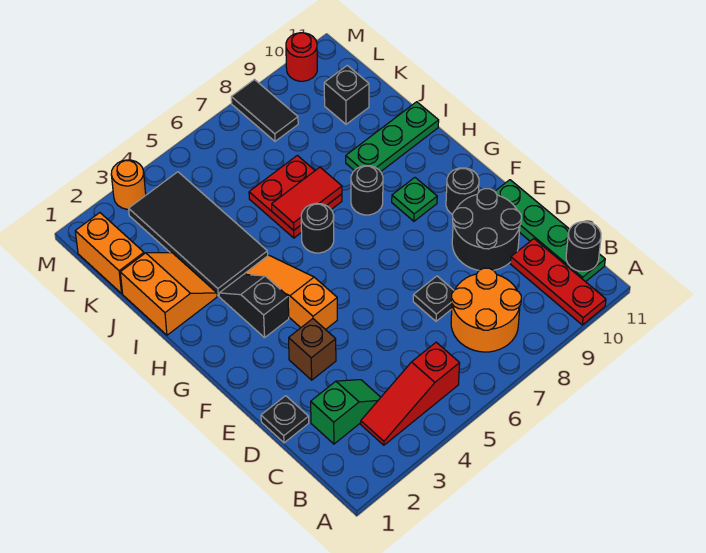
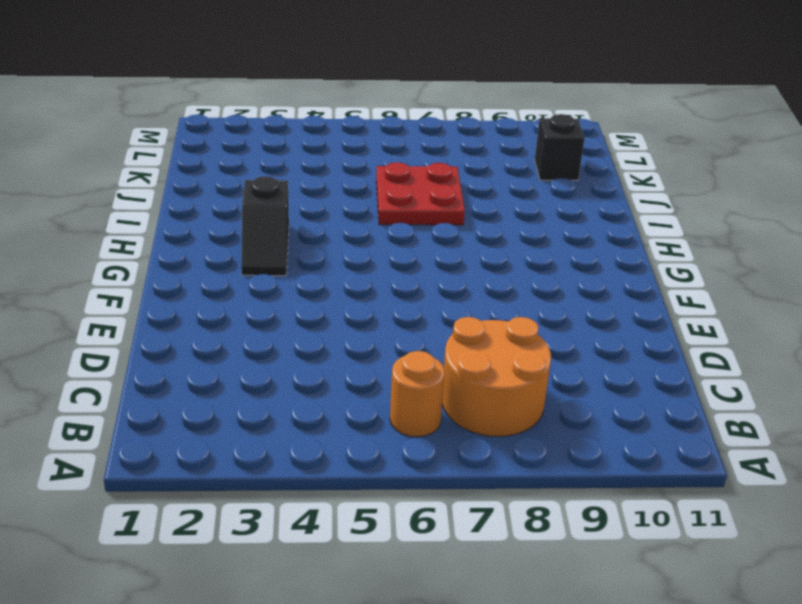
orange 1x1 round brick [390,351,445,437] -> orange 1x1 round brick moved to [111,160,146,209]
black 1x2 slope [241,176,289,276] -> black 1x2 slope turned to [219,274,289,338]
none -> red 1x3 plate [510,239,606,325]
none -> red 1x3 slope [361,342,460,445]
none -> green 1x4 plate [495,180,605,282]

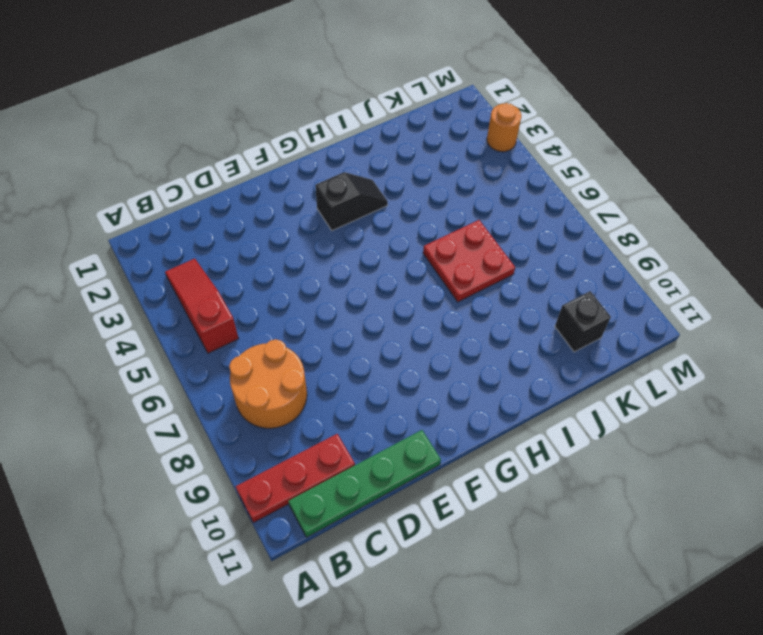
none -> green 1x2 slope [311,380,381,444]
none -> black 1x1 plate [261,396,309,443]
none -> black 1x1 plate [413,276,454,321]

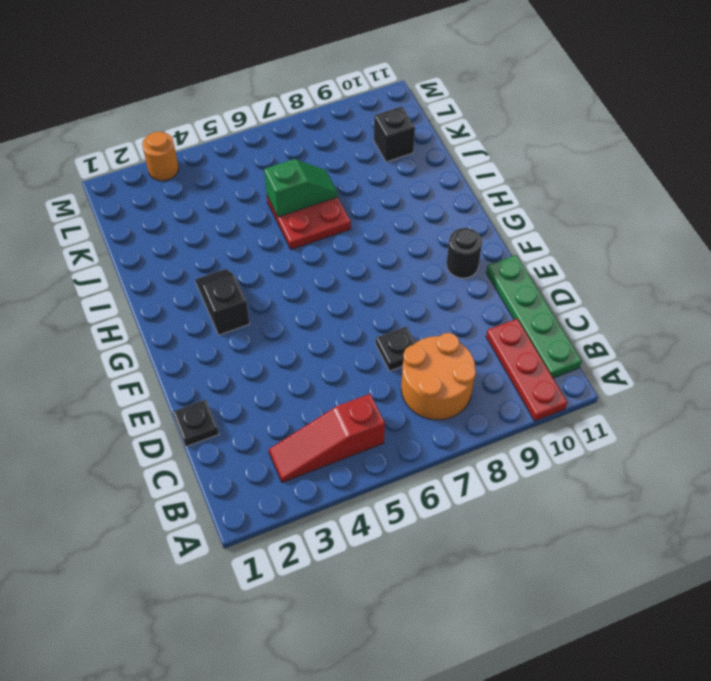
green 1x2 slope [264,159,338,217] -> green 1x2 slope moved to [311,380,381,444]
none -> black 2x2 round brick [452,189,521,270]
none -> brown 1x1 brick [289,319,336,380]
none -> orange 1x3 slope [245,255,337,330]

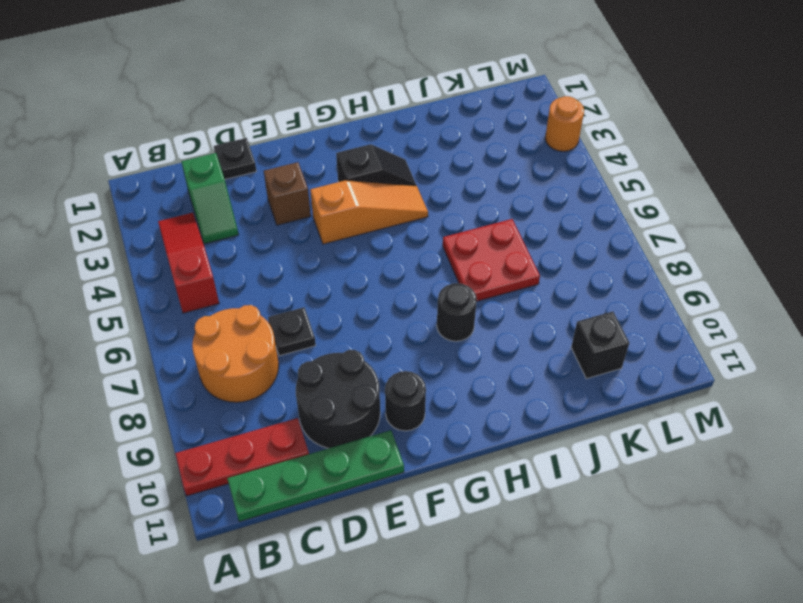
none -> green 1x1 plate [392,178,437,221]
none -> black 1x1 round brick [301,203,334,253]
none -> orange 2x2 slope [120,252,217,335]

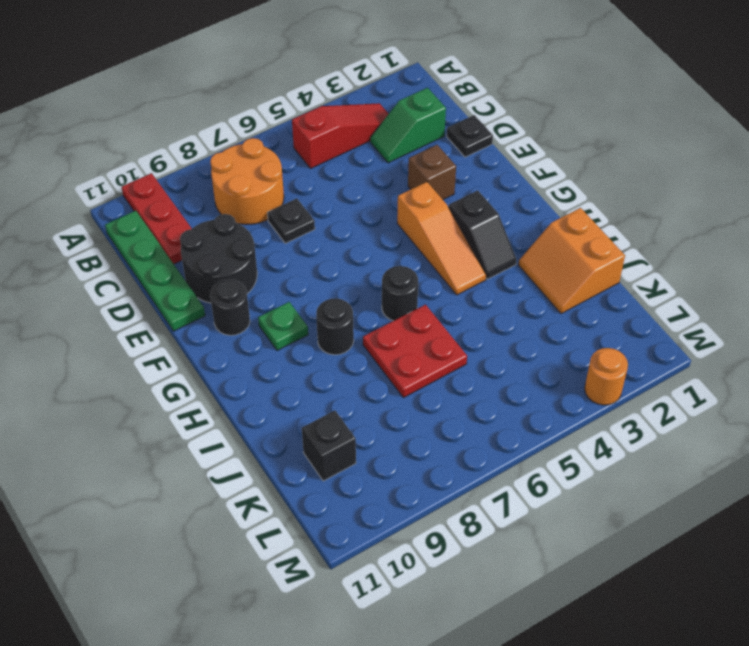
none -> black 2x4 tile [129,172,268,296]
none -> green 1x3 plate [346,102,439,172]
none -> orange 1x2 brick [75,213,144,293]

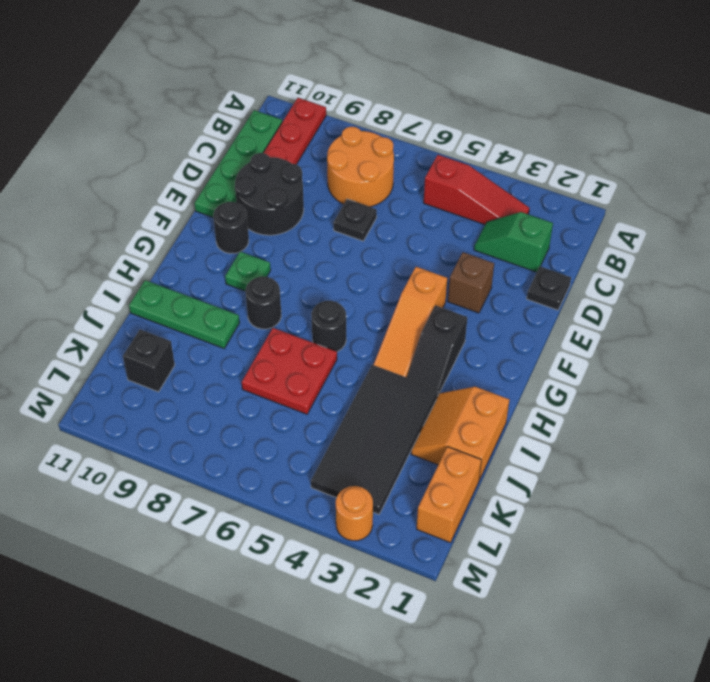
none -> black 1x2 tile [231,80,298,141]
none -> red 1x1 round brick [286,33,317,81]
none -> black 1x1 round brick [566,222,601,271]

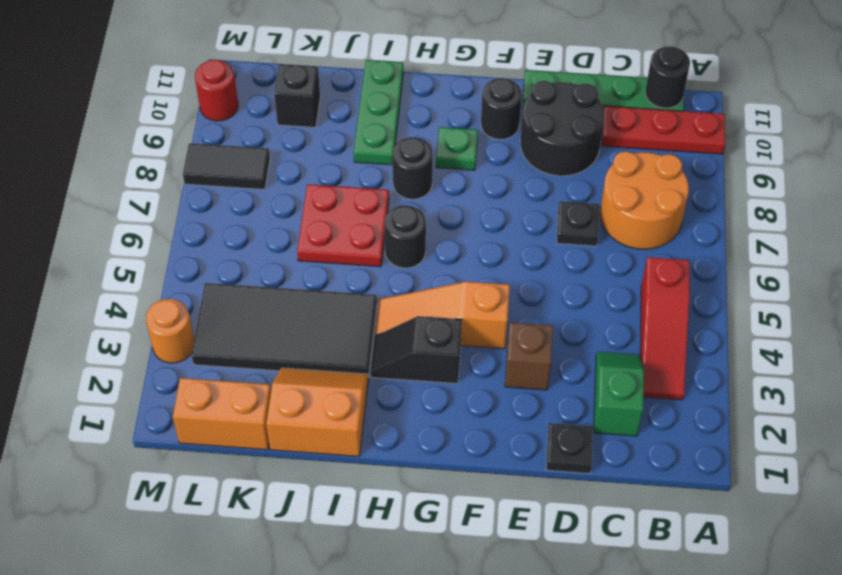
none -> red 1x2 tile [272,167,342,230]

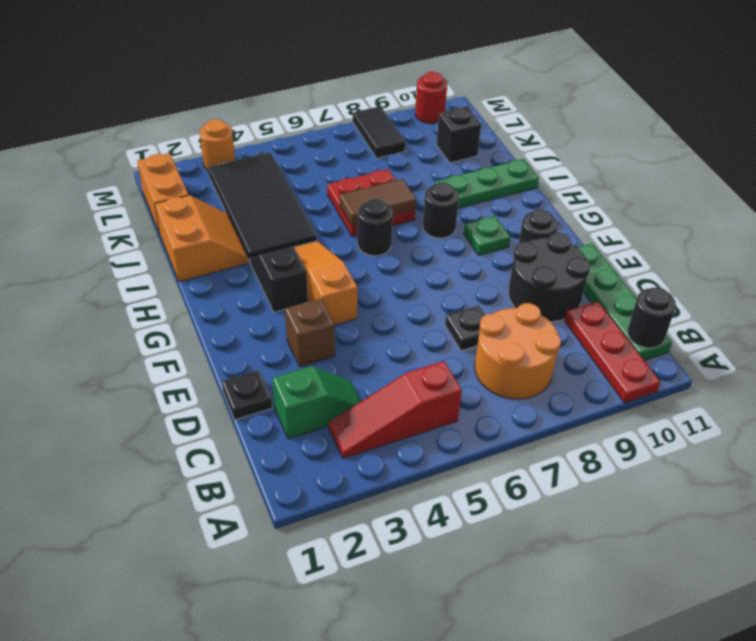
brown 1x2 tile [340,179,416,226] -> red 1x2 tile [272,167,342,230]

